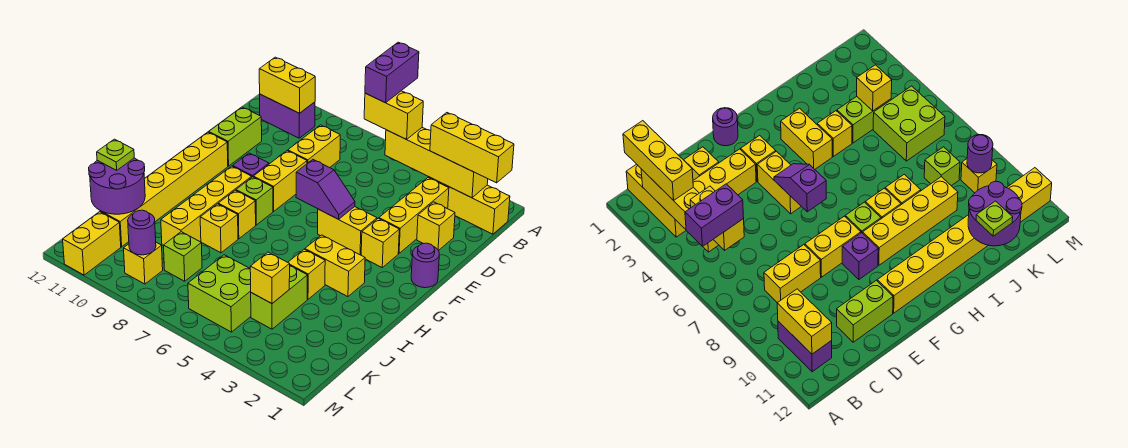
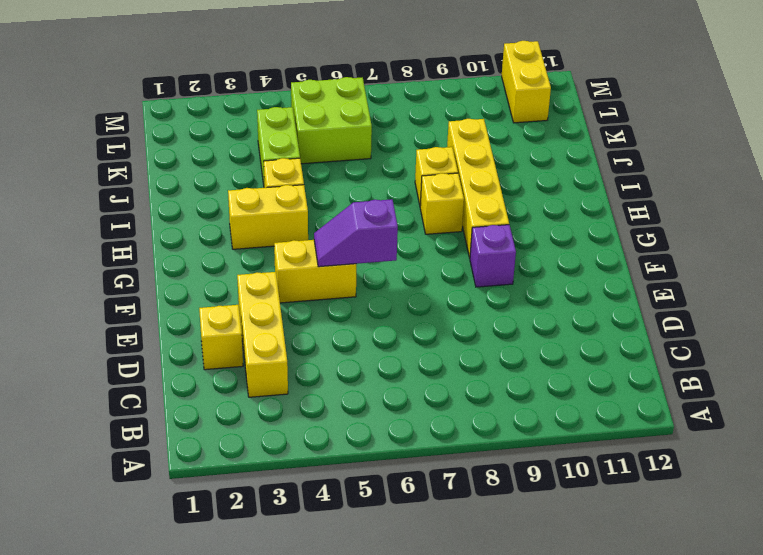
none -> yellow 1x3 brick [429,177,510,234]
none -> purple 1x2 brick [260,94,315,138]
none -> yellow 1x2 brick [288,125,340,168]
none -> lime 1x2 brick [209,107,262,166]

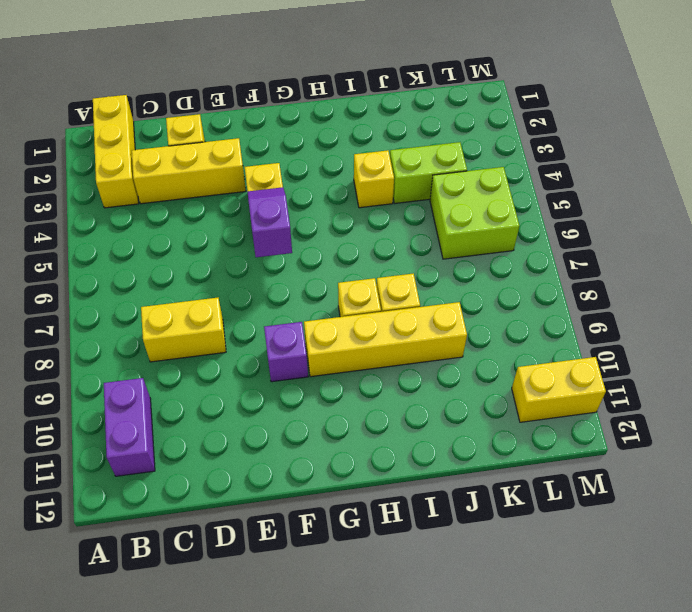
none -> lime 1x2 brick [209,107,262,166]
none -> yellow 1x2 brick [254,151,307,211]
none -> purple 1x1 round brick [411,243,439,288]
none -> yellow 1x1 brick [361,218,399,267]

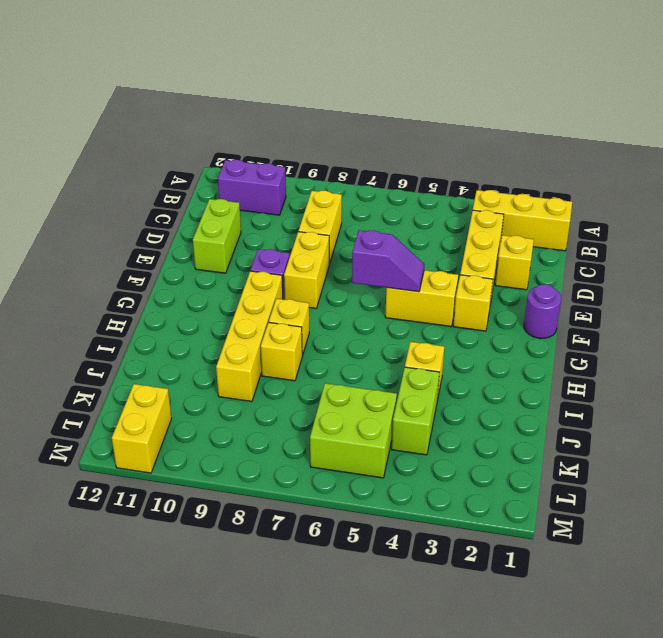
none -> yellow 1x6 brick [101,132,228,247]
none -> lime 1x1 brick [236,177,273,225]
none -> yellow 1x2 brick [305,235,365,297]
none -> lime 1x1 brick [163,232,202,281]

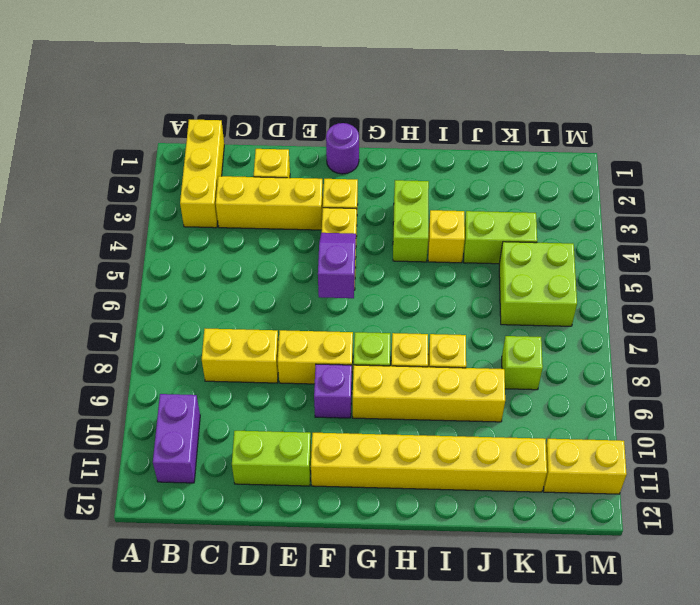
lime 1x2 brick [393,180,429,262] -> yellow 1x2 brick [305,235,365,297]
none -> yellow 1x1 brick [124,242,163,284]
none -> yellow 1x4 brick [385,128,488,198]
none -> yellow 1x2 brick [259,57,315,113]
none -> purple 2x2 round brick [89,158,145,214]

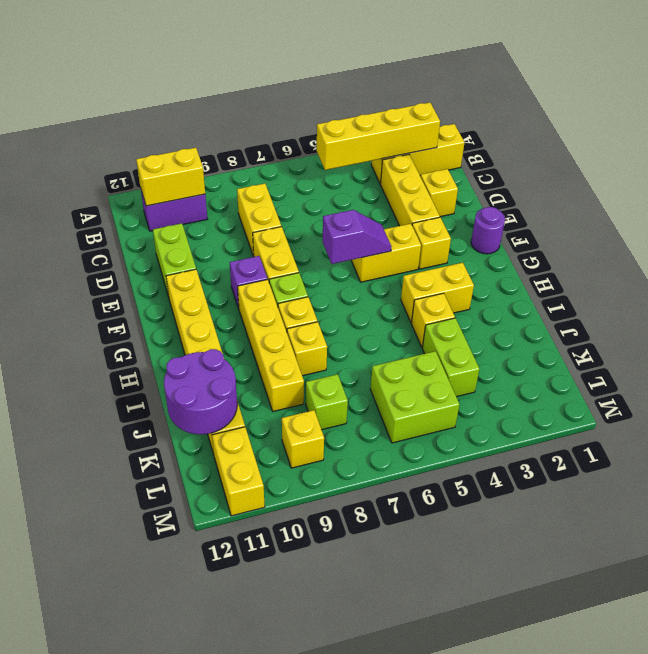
none -> yellow 1x1 brick [250,252,290,304]
none -> purple 1x1 round brick [128,210,156,255]
none -> yellow 1x3 brick [430,113,514,183]
none -> yellow 1x2 brick [364,91,423,139]

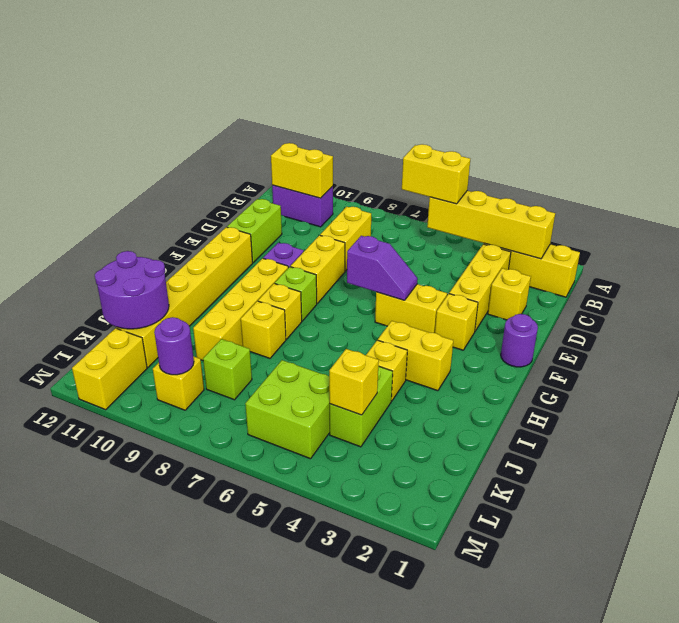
none -> yellow 1x3 brick [430,113,514,183]
none -> lime 1x1 plate [97,139,134,170]
none -> purple 1x2 brick [365,42,419,103]

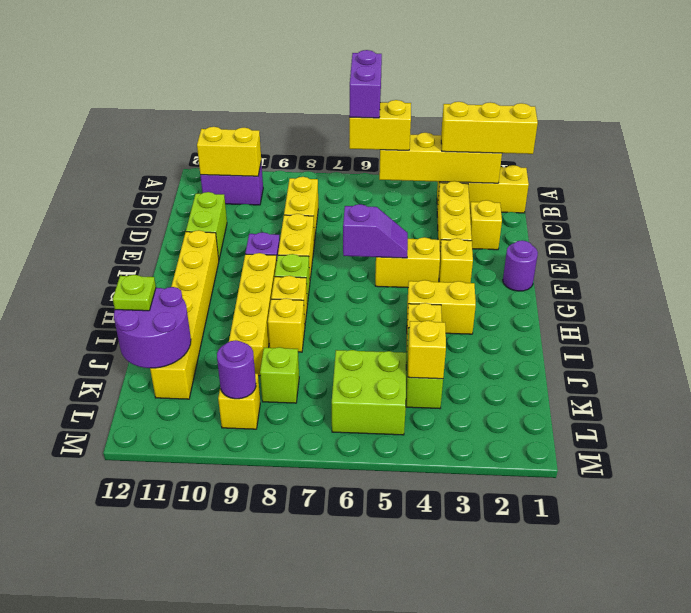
none -> yellow 1x2 brick [63,212,121,275]

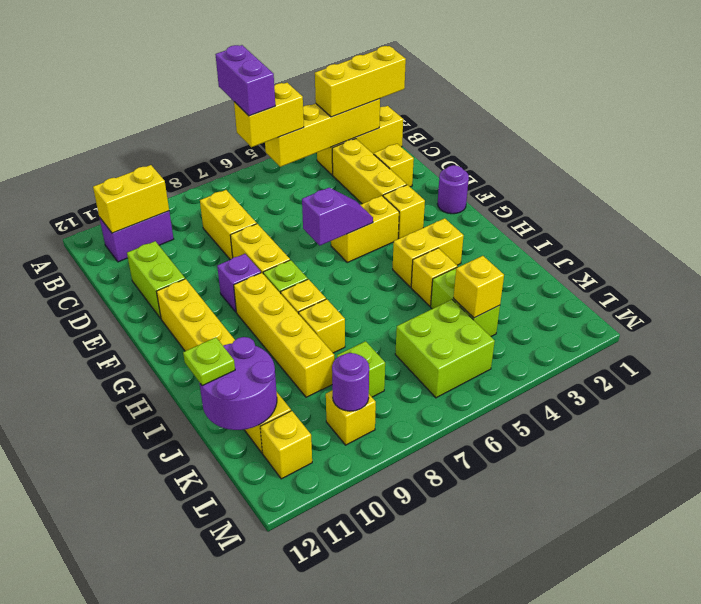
yellow 1x1 brick [260,411,312,479] -> yellow 1x2 brick [63,212,121,275]

